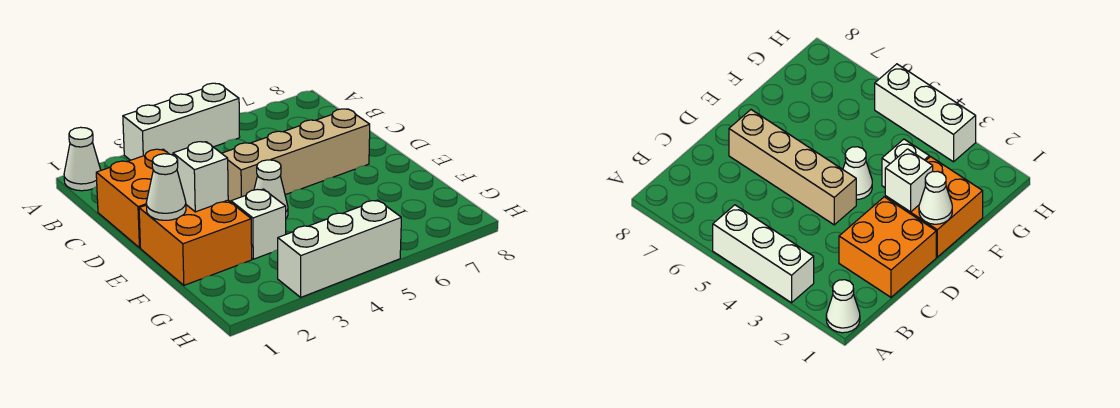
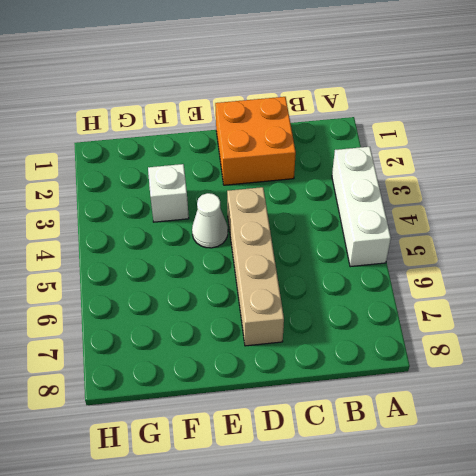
none -> white 1x1 cone [64,127,101,191]
none -> orange 2x2 brick [139,200,252,285]

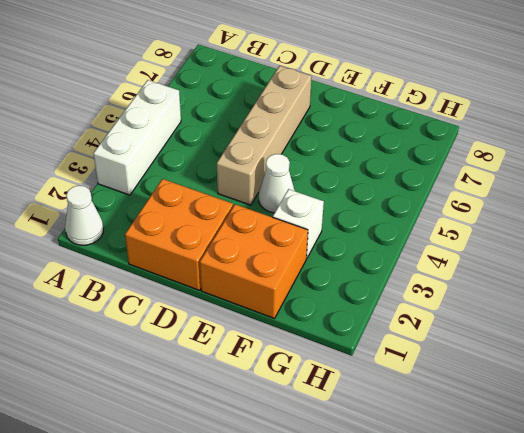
none -> white 1x3 brick [278,200,401,297]
none -> white 1x1 cone [146,154,186,220]

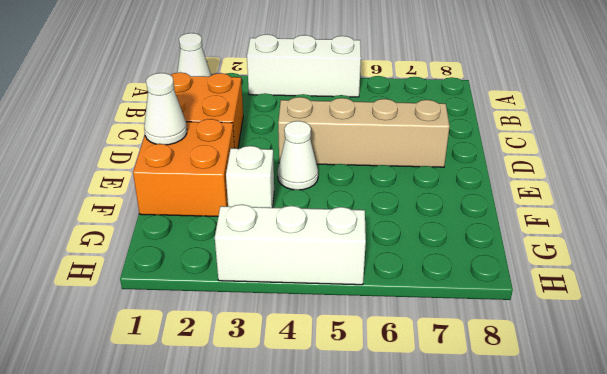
none -> white 1x1 brick [173,142,228,212]

